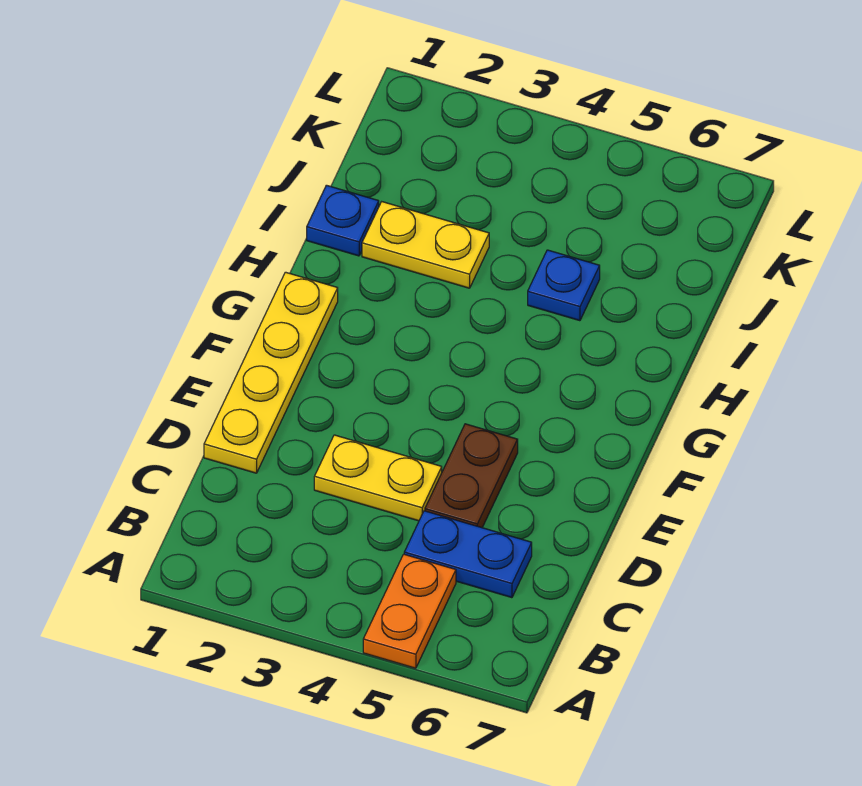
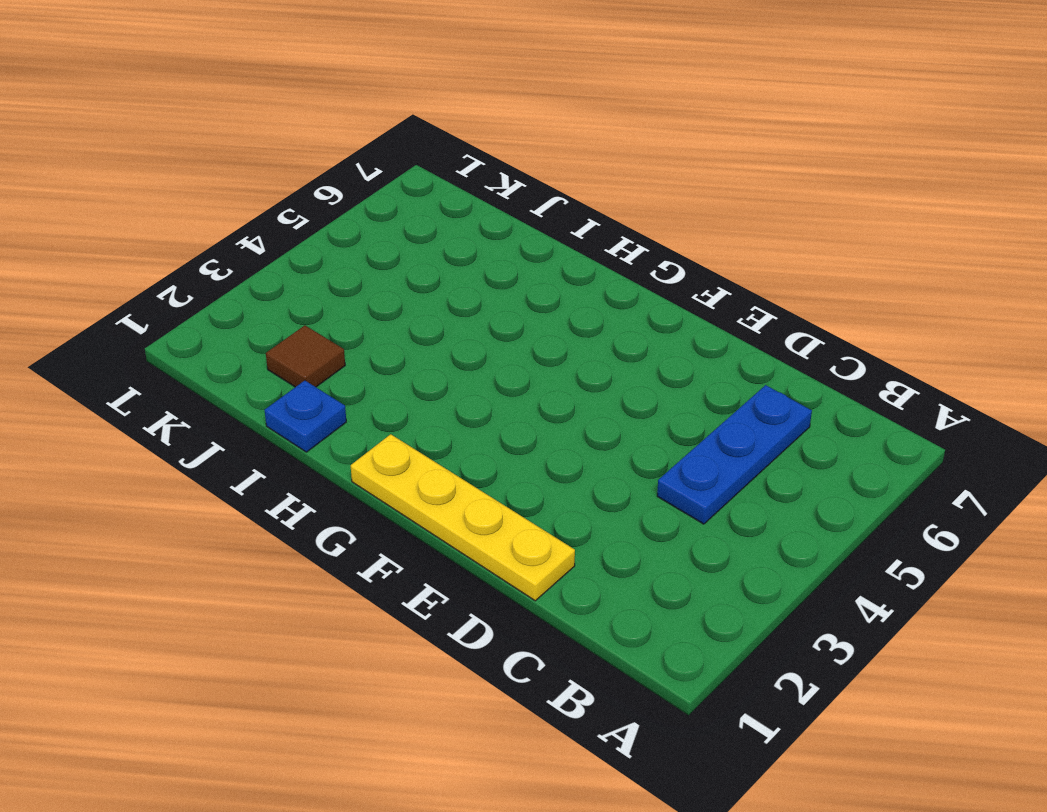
blue 1x3 plate [657,385,812,524] -> blue 1x2 plate [404,511,532,598]
brown 1x1 tile [266,325,345,387] -> none
none -> orange 1x2 plate [363,554,456,668]
none -> yellow 1x2 plate [314,435,442,521]

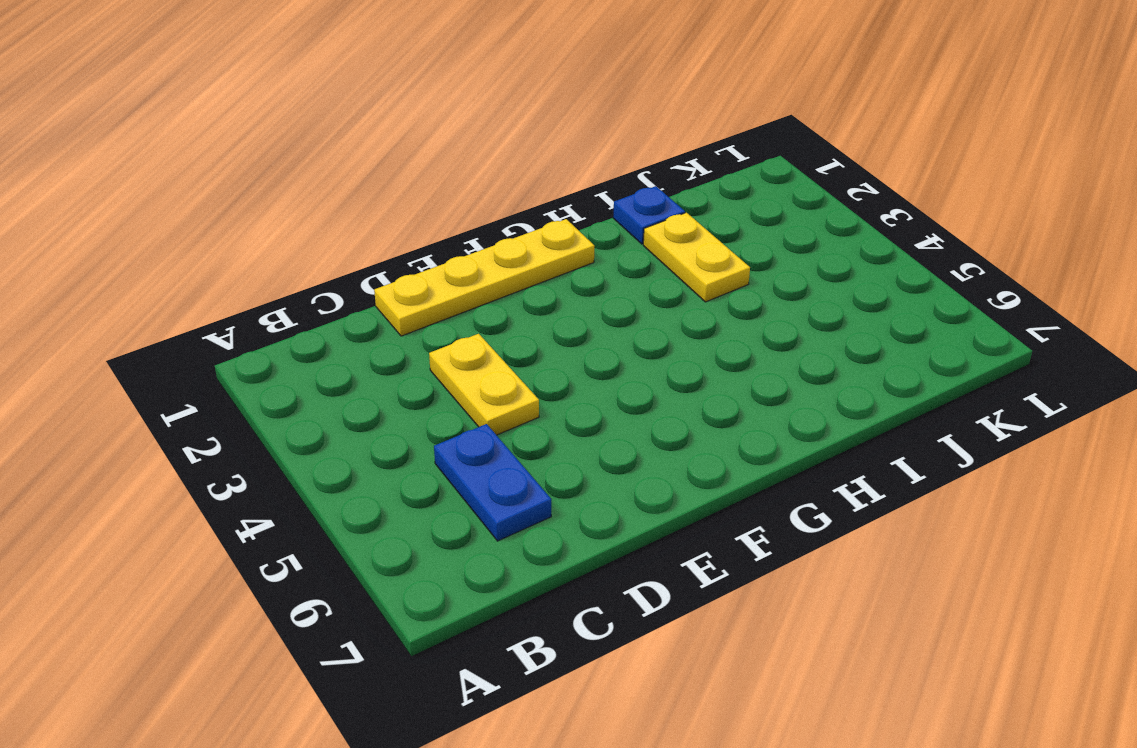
none -> orange 1x2 plate [363,554,456,668]
none -> brown 1x2 plate [425,424,518,528]

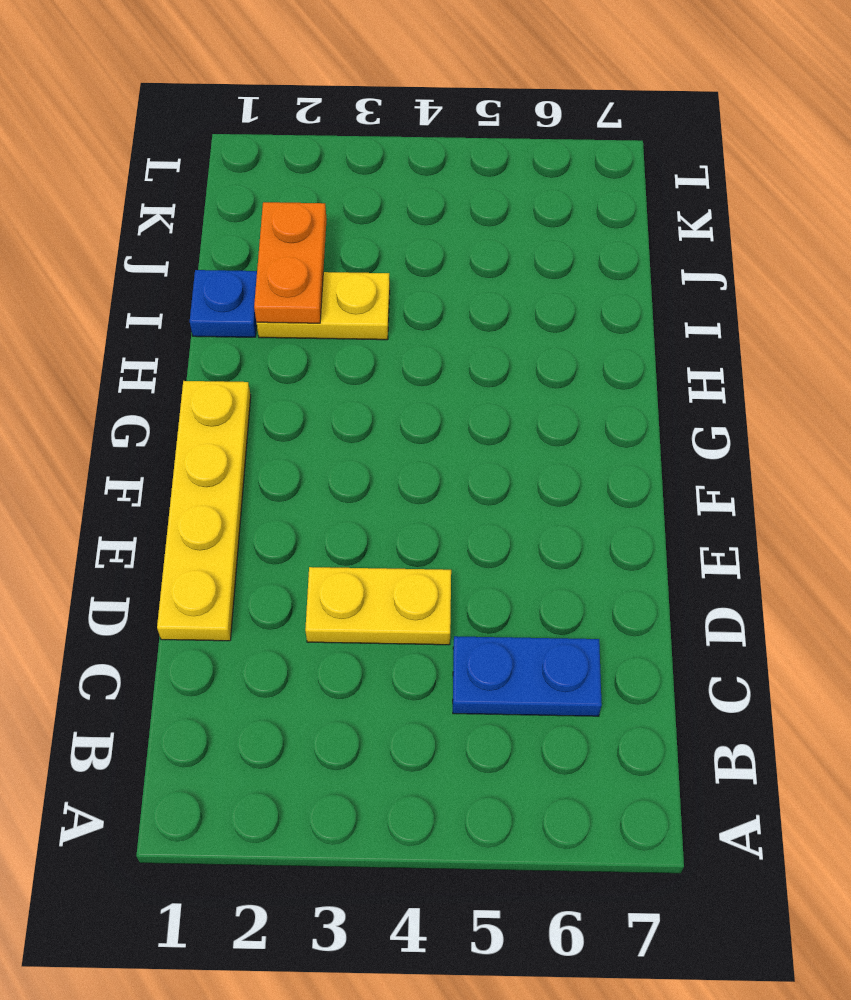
orange 1x2 plate [254,202,327,323] -> orange 1x2 plate moved to [363,554,456,668]
none -> brown 1x2 plate [425,424,518,528]
none -> blue 1x1 plate [528,250,600,321]

